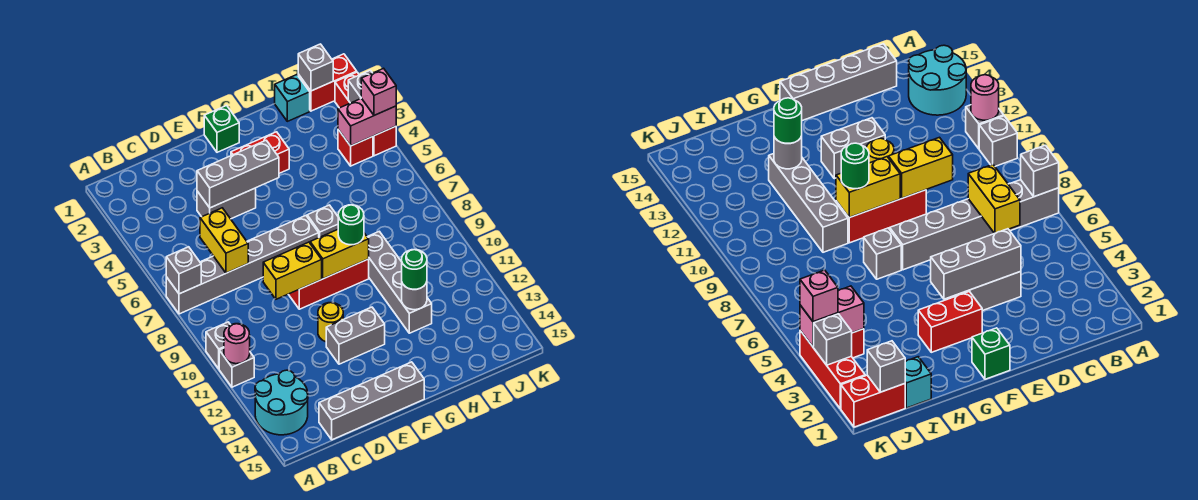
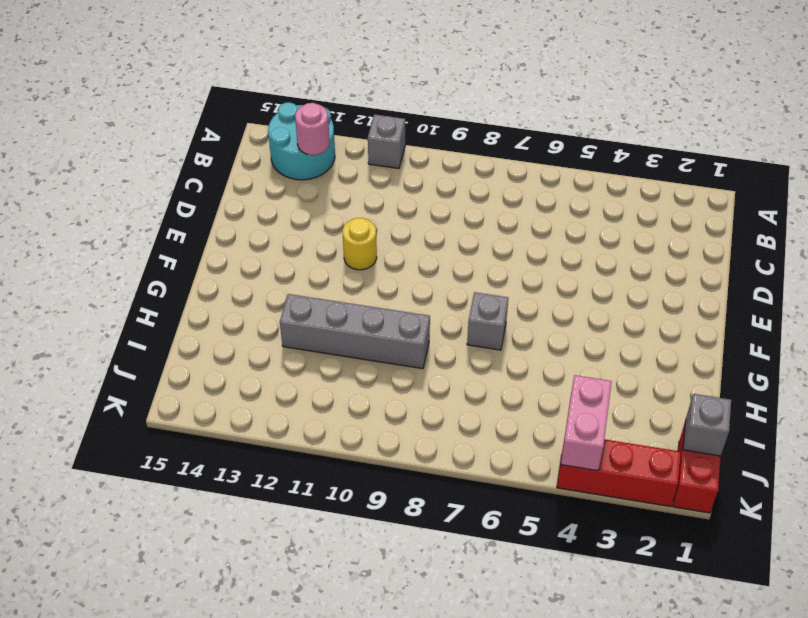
pink 1x1 round brick [295,103,330,155] -> pink 1x1 round brick moved to [224,324,250,364]
none -> grey 1x6 brick [166,216,319,314]
none -> grey 1x1 brick [206,322,230,369]
none -> grey 1x4 brick [319,362,424,440]
none -> grey 1x2 brick [197,188,256,219]

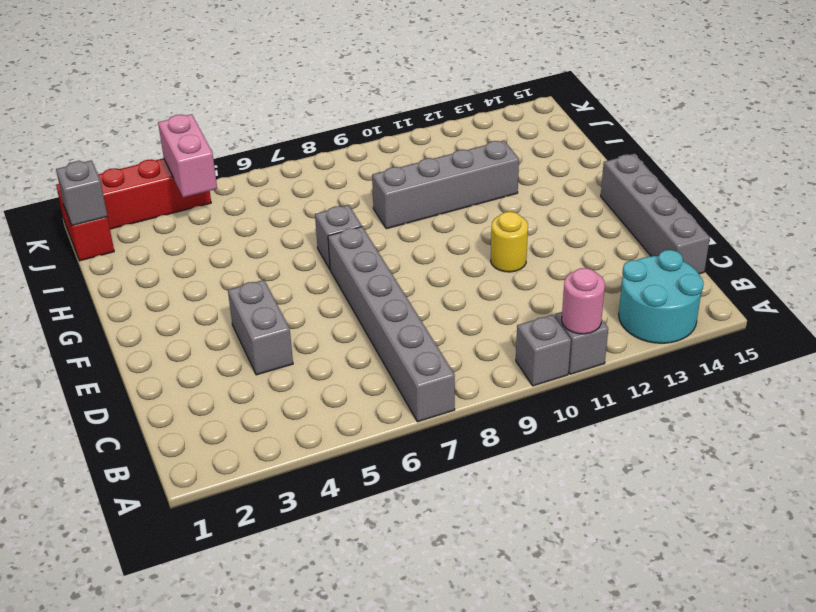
none -> red 1x3 brick [288,259,369,309]
none -> grey 1x2 brick [326,307,385,364]
none -> green 1x1 brick [204,105,239,152]
none -> red 1x2 brick [231,132,289,173]

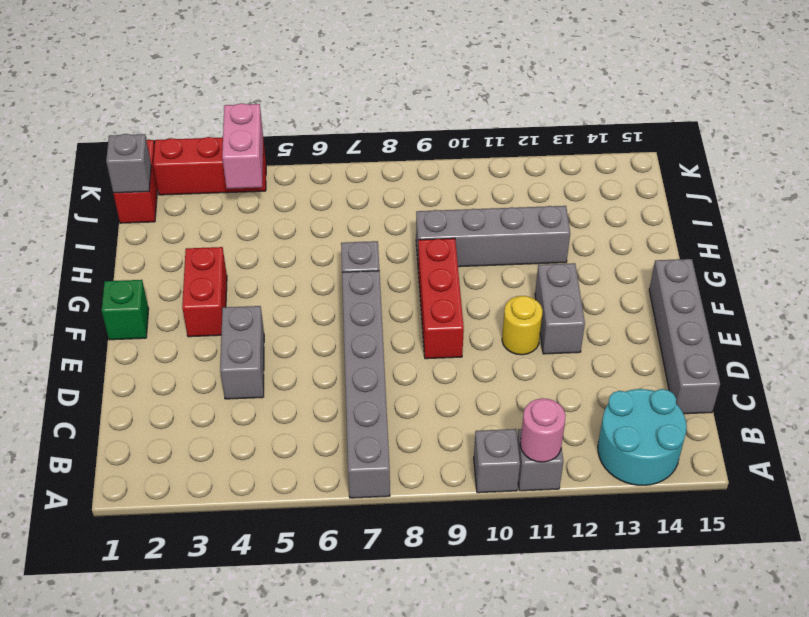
none -> cyan 1x1 brick [275,75,310,121]
none -> red 1x1 brick [338,130,373,166]
none -> grey 1x1 brick [166,247,201,294]
none -> yellow 1x2 brick [200,208,248,273]

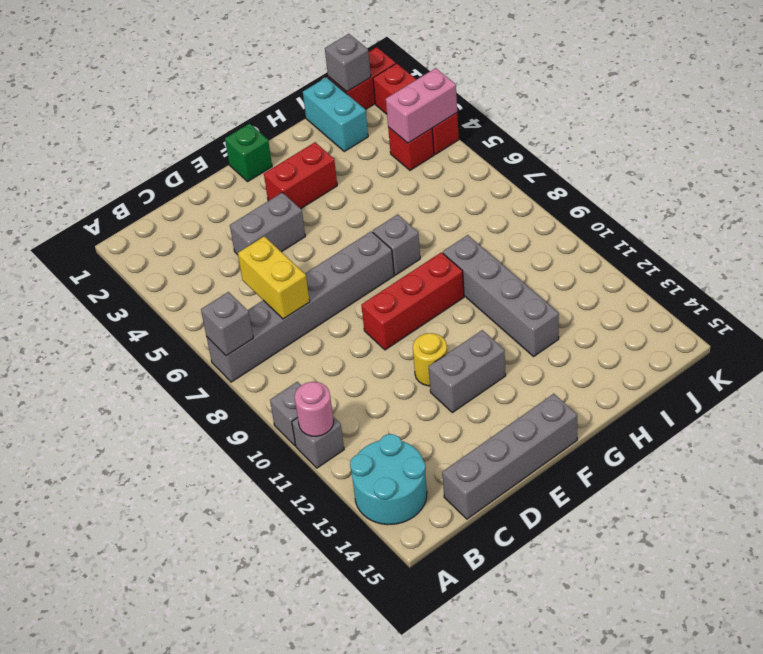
cyan 1x2 brick [303,77,368,151] -> cyan 1x1 brick [275,75,310,121]
none -> grey 1x3 brick [197,140,279,208]
none -> yellow 1x2 brick [263,242,322,299]
none -> yellow 1x2 brick [310,230,369,279]
none -> grey 1x1 round brick [402,282,427,310]

